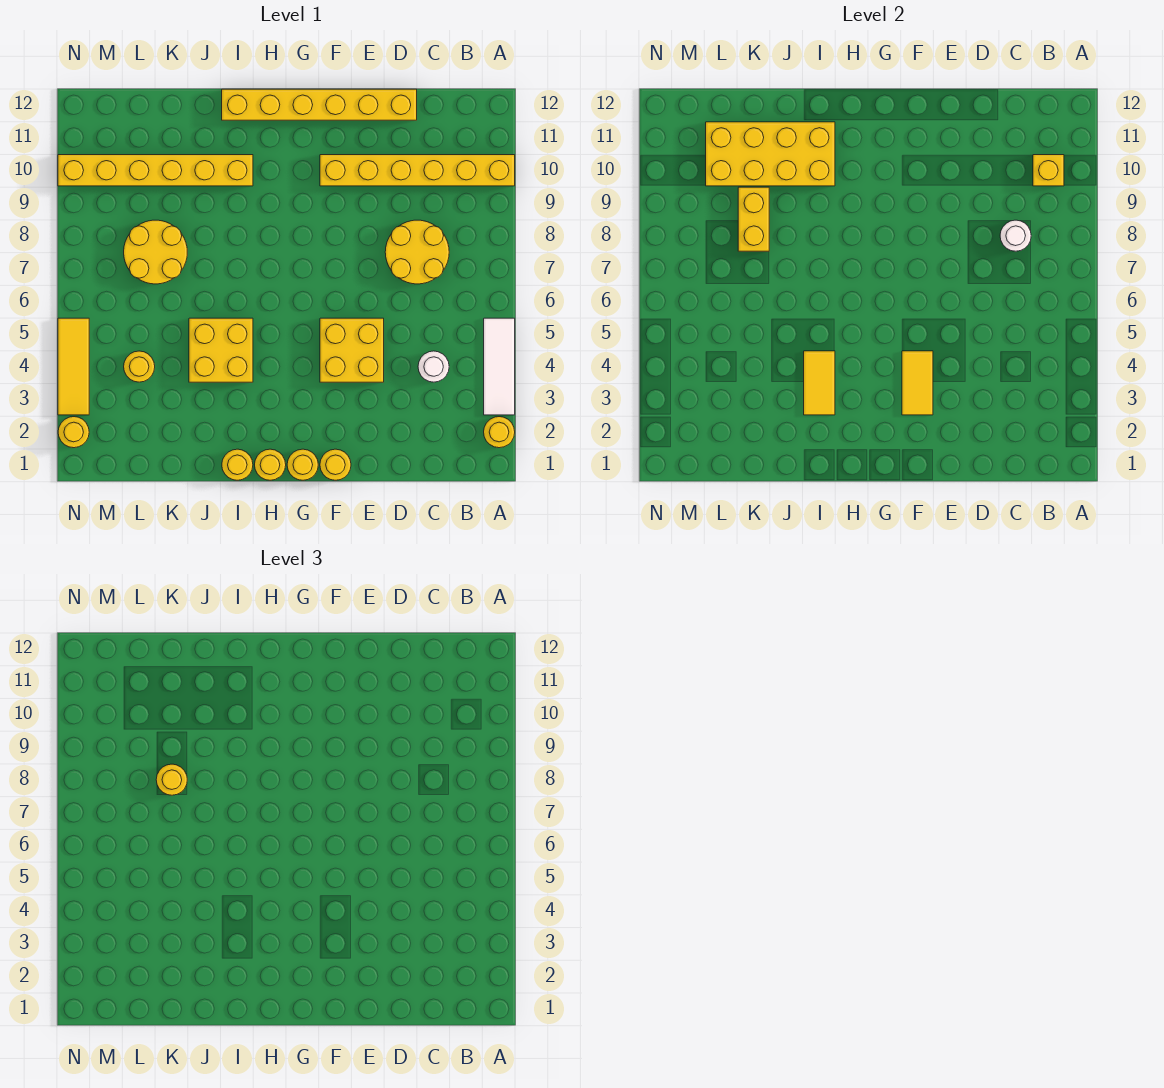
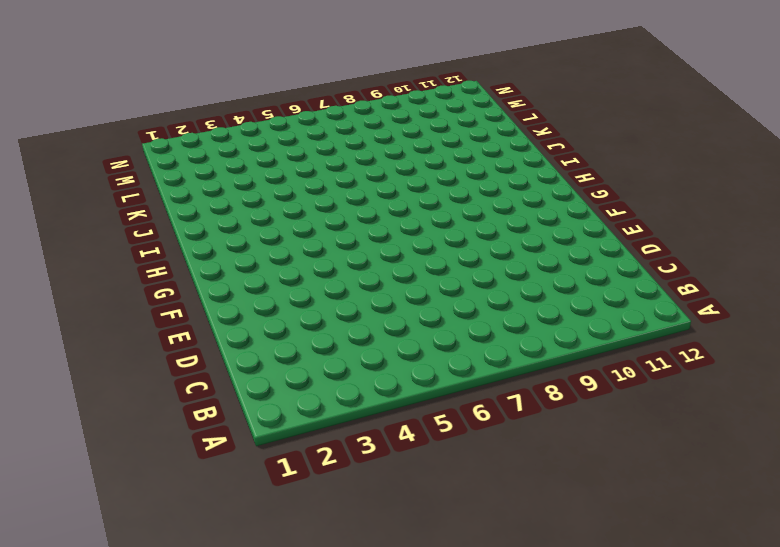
none -> yellow 1x1 round brick [484,417,515,448]
none -> white 1x3 tile [484,318,515,415]
none -> yellow 1x6 brick [320,155,515,186]

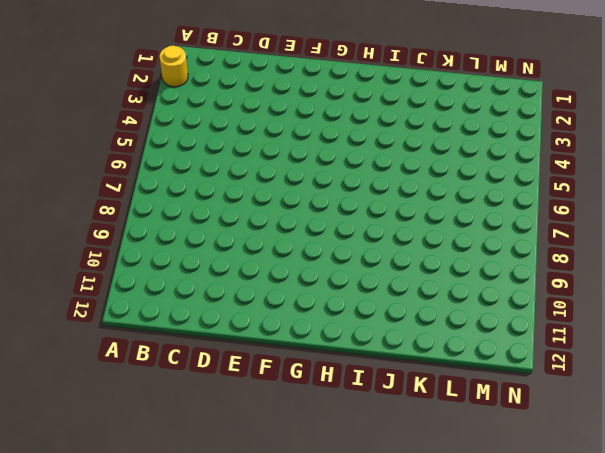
none -> white 1x3 tile [484,318,515,415]
none -> yellow 1x6 brick [320,155,515,186]
none -> white 1x1 round brick [418,351,449,382]

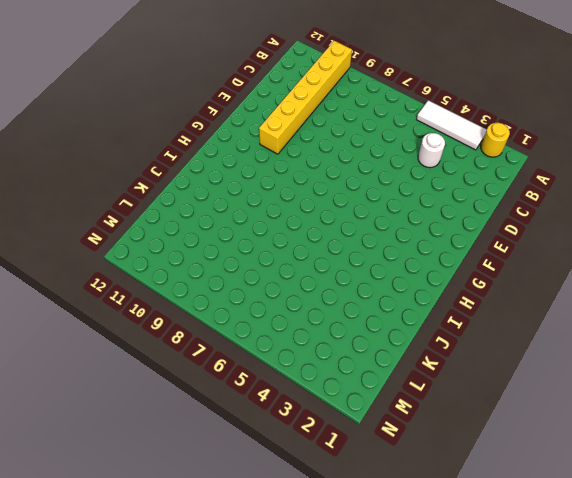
none -> yellow 2x2 round brick [385,220,449,284]
none -> yellow 1x6 brick [222,89,417,120]
none -> yellow 2x2 brick [320,318,384,382]

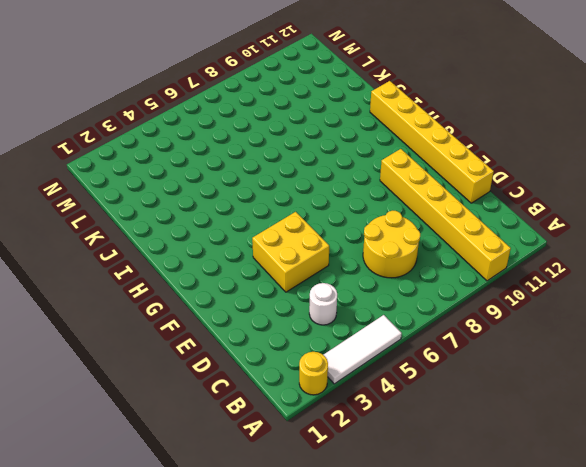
none -> yellow 1x1 round brick [320,449,351,480]
none -> yellow 1x1 round brick [287,449,318,480]
none -> yellow 1x1 round brick [255,449,286,480]

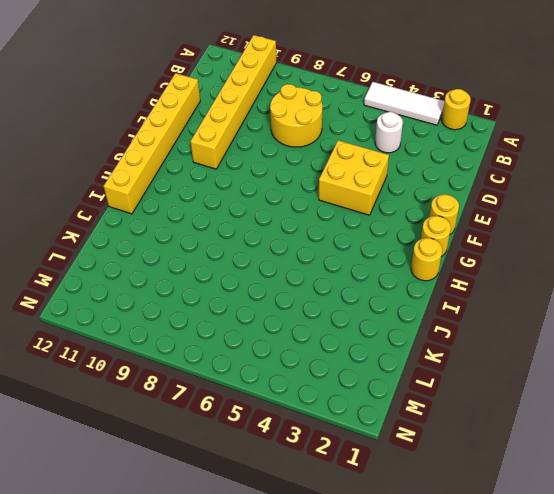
none -> yellow 1x1 round brick [222,449,253,480]
none -> yellow 2x2 brick [189,318,253,382]
none -> yellow 1x6 brick [58,155,253,186]

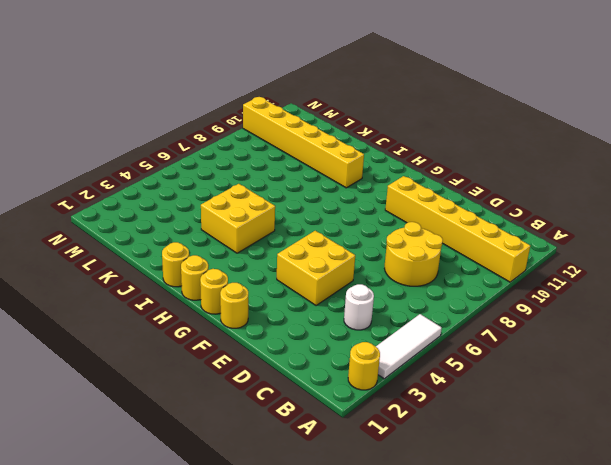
none -> yellow 1x6 brick [222,89,417,120]
none -> yellow 2x2 round brick [124,220,187,284]
none -> yellow 1x1 round brick [124,351,155,382]

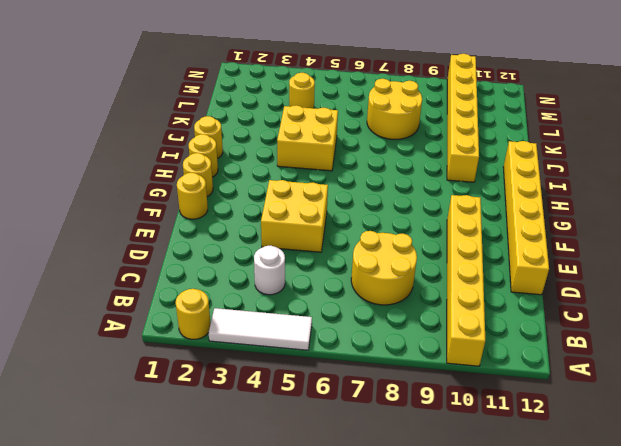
none -> yellow 1x1 round brick [58,417,89,448]
none -> yellow 1x3 tile [58,318,89,415]
none -> yellow 1x1 brick [1033,155,1064,186]

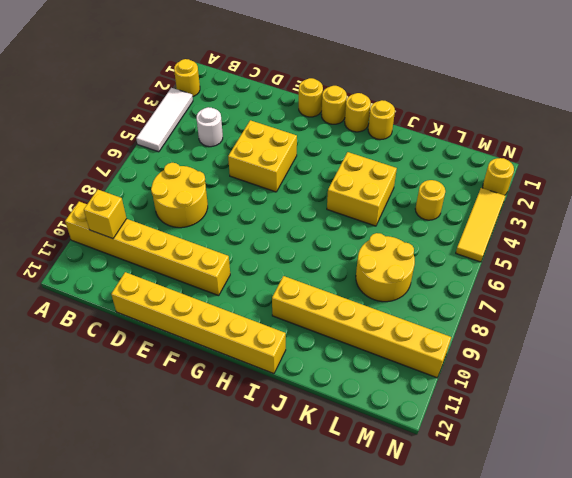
none -> white 1x1 round brick [1000,220,1031,251]
none -> yellow 1x2 tile [902,351,933,415]
none -> yellow 1x2 tile [804,351,835,415]

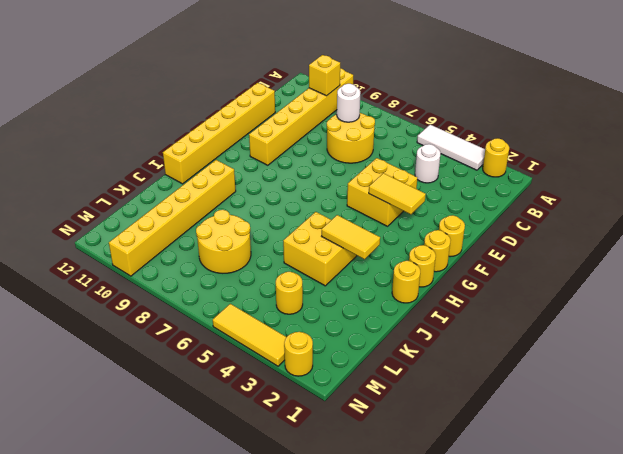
none -> yellow 2x4 brick [706,122,835,186]
none -> yellow 1x2 brick [738,187,769,251]
none -> yellow 1x1 round brick [156,764,187,795]

